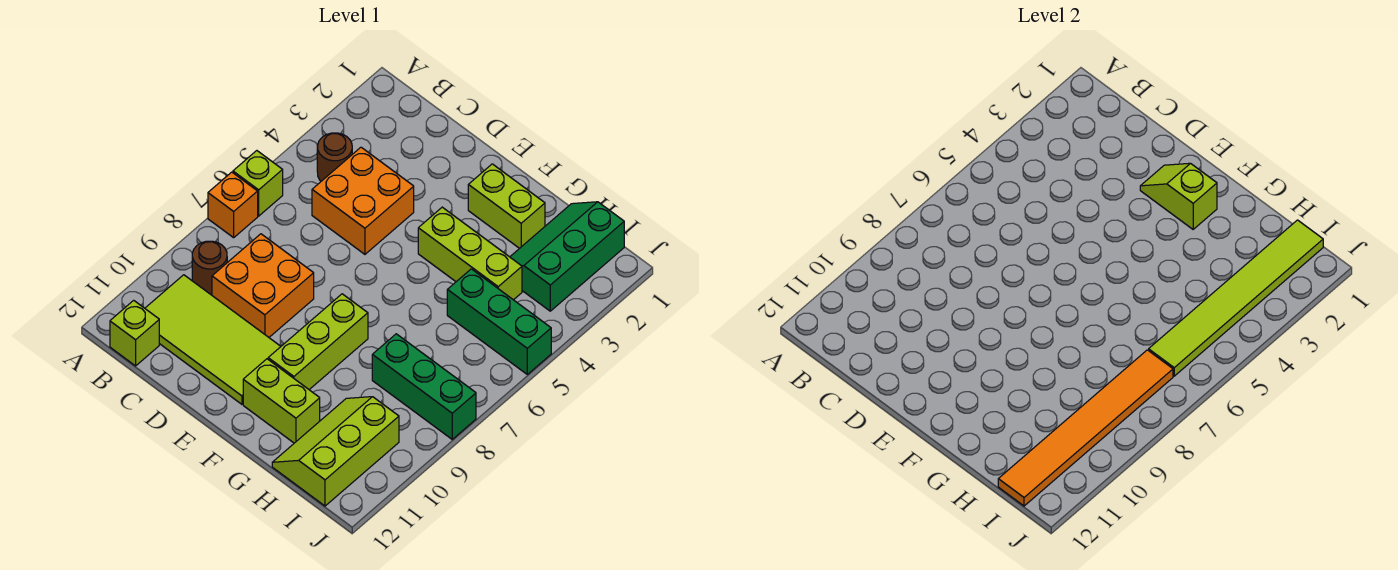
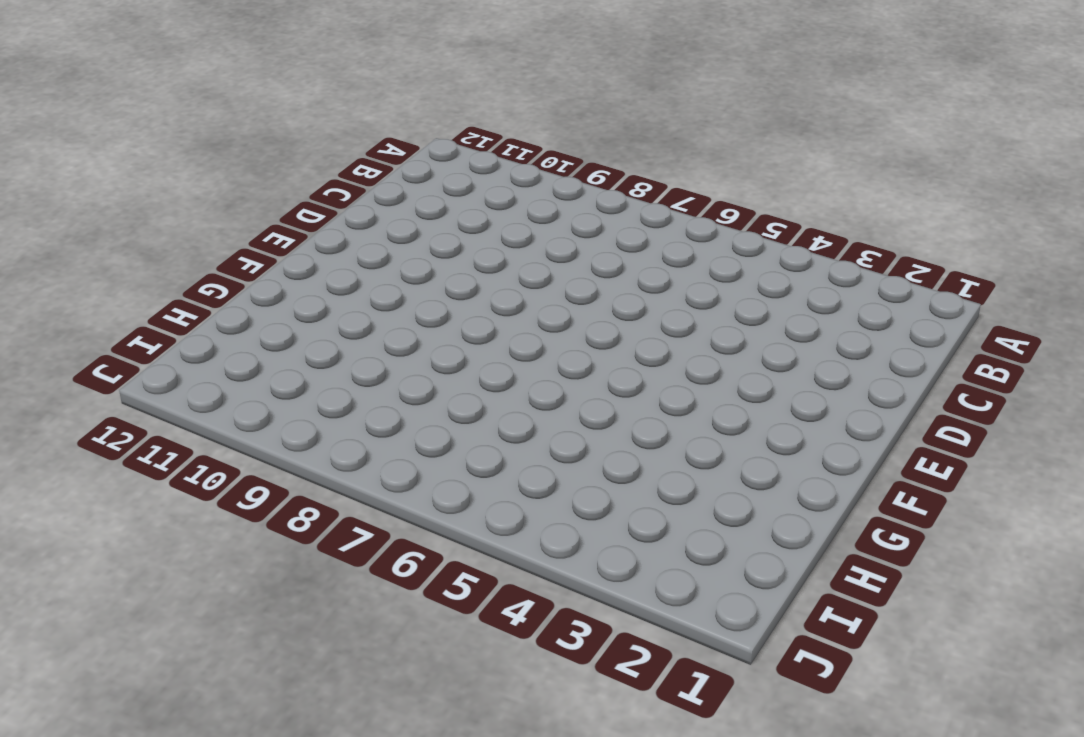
none -> lime 1x1 brick [233,151,283,216]
none -> orange 1x1 brick [208,172,258,238]
none -> brown 1x1 round brick [317,133,352,181]

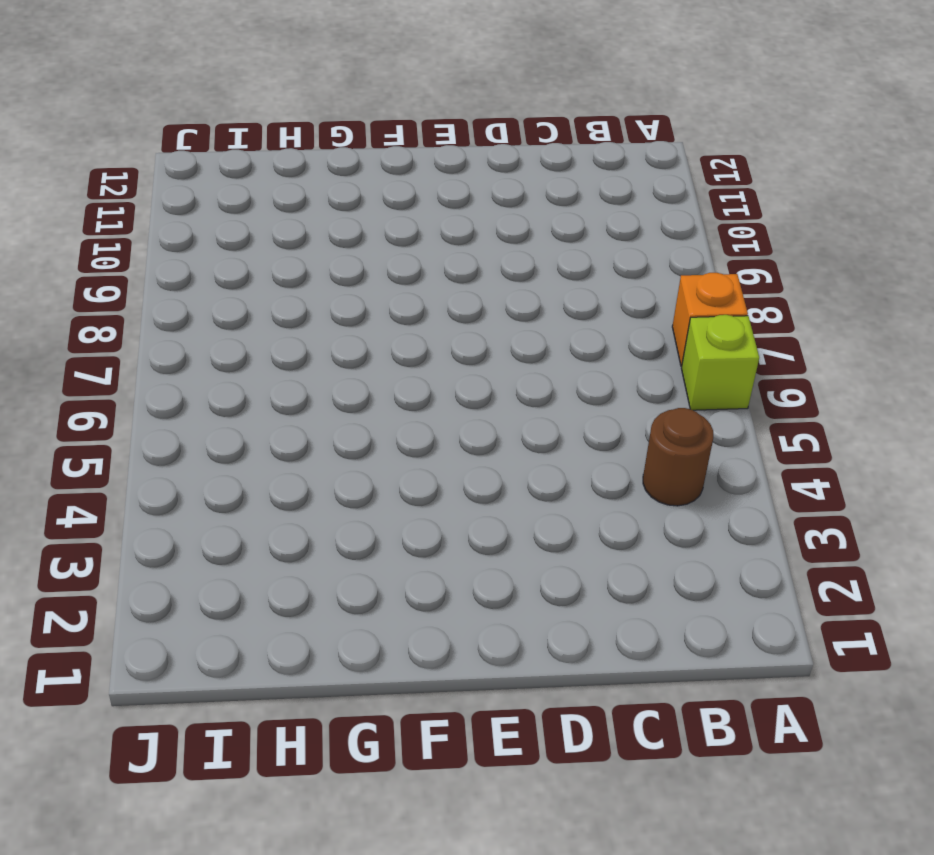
none -> brown 1x1 round brick [192,241,227,295]
none -> lime 2x4 tile [145,275,281,404]
none -> lime 1x1 brick [110,300,159,366]

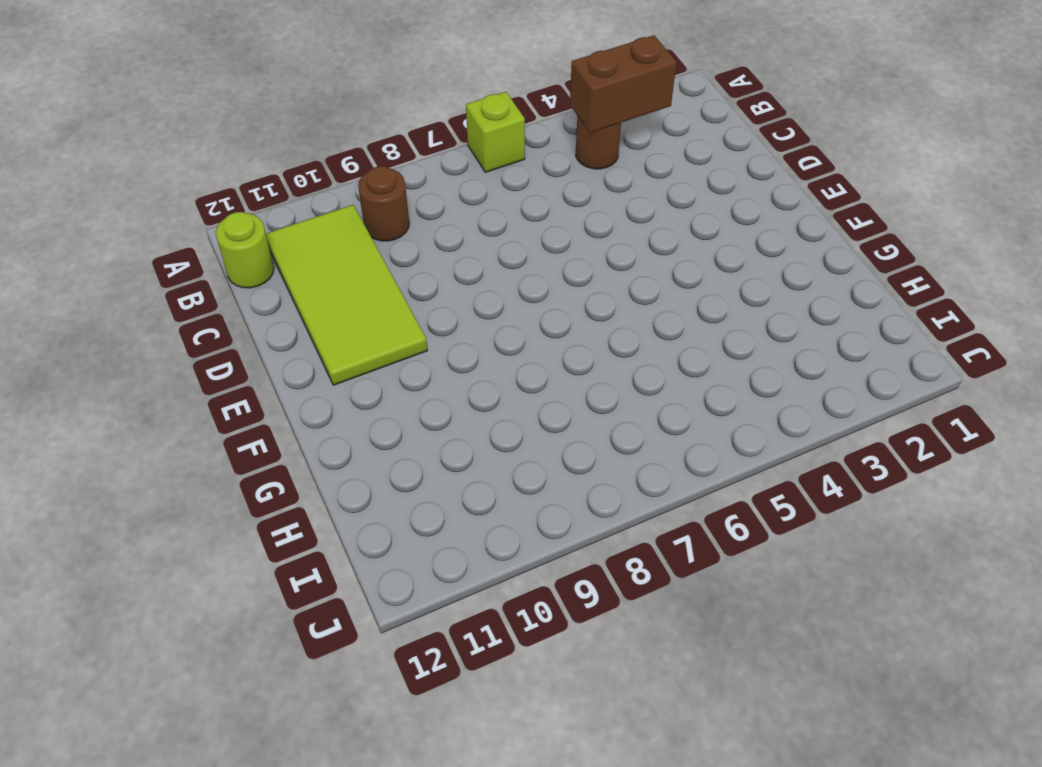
brown 1x2 brick [570,35,677,133] -> none
lime 1x1 round brick [216,212,274,288] -> lime 1x1 brick [110,300,159,366]
none -> orange 1x1 brick [208,172,258,238]
none -> orange 2x2 brick [312,147,414,254]
none -> orange 2x2 brick [212,234,314,337]

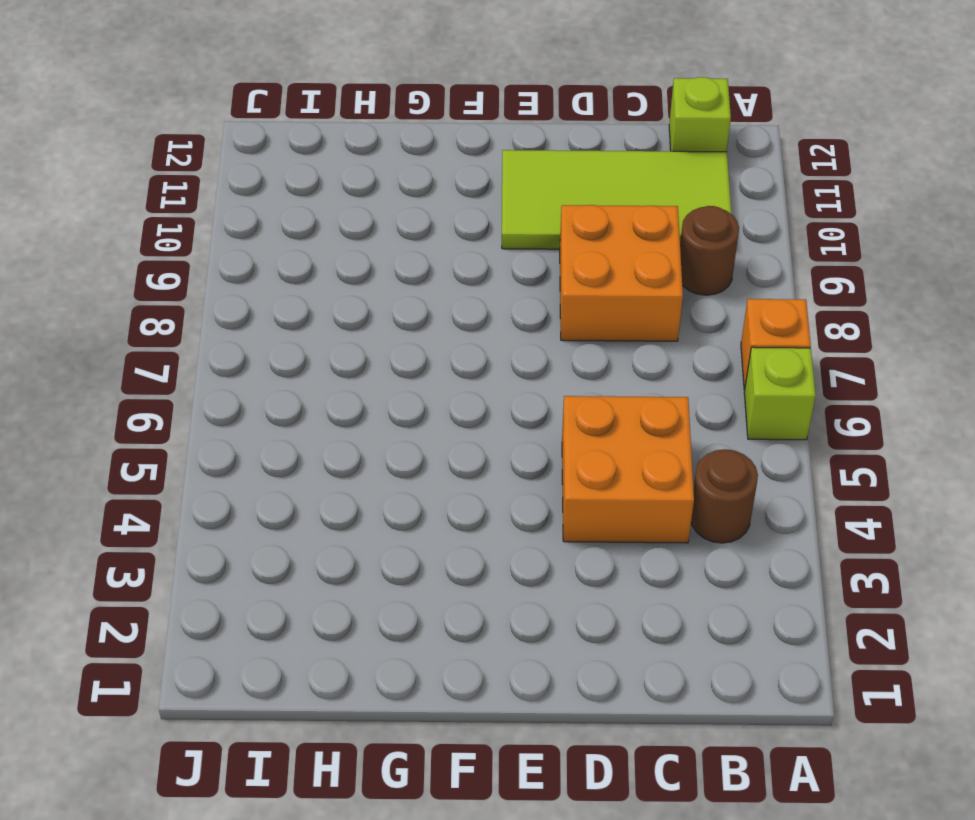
none -> lime 1x2 brick [468,164,545,248]
none -> lime 1x3 brick [418,207,522,300]
none -> lime 1x3 brick [268,294,368,390]

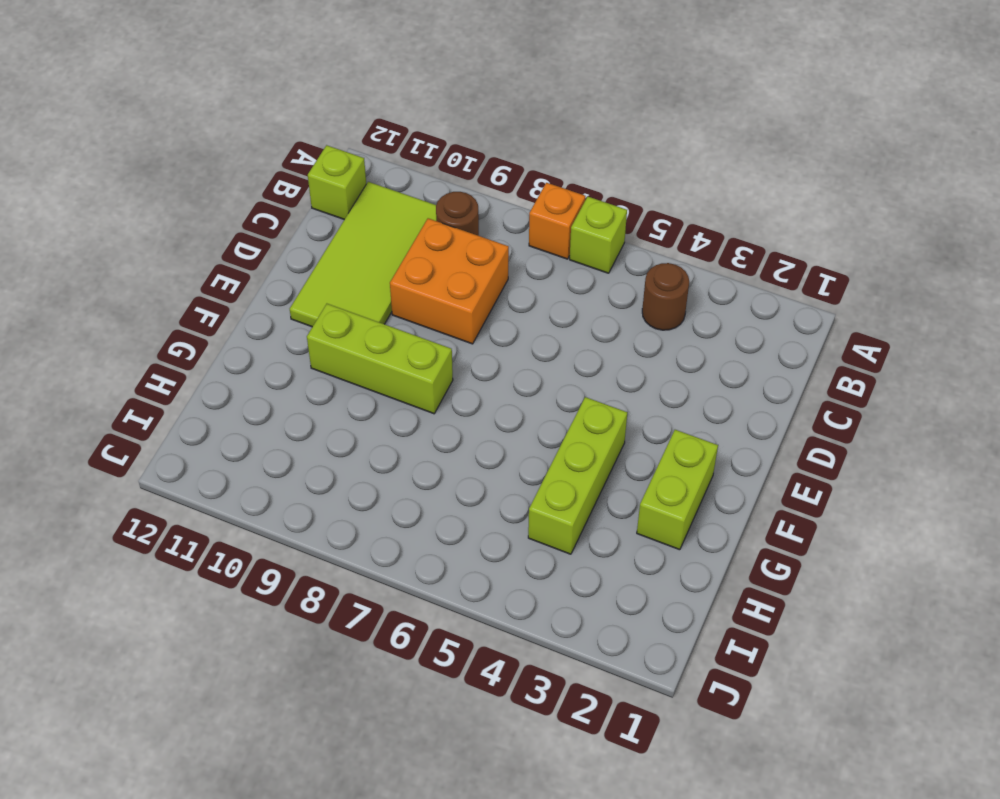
none -> orange 2x2 brick [312,147,414,254]
none -> lime 1x2 brick [243,359,320,443]
none -> green 2x3 slope [510,202,624,311]

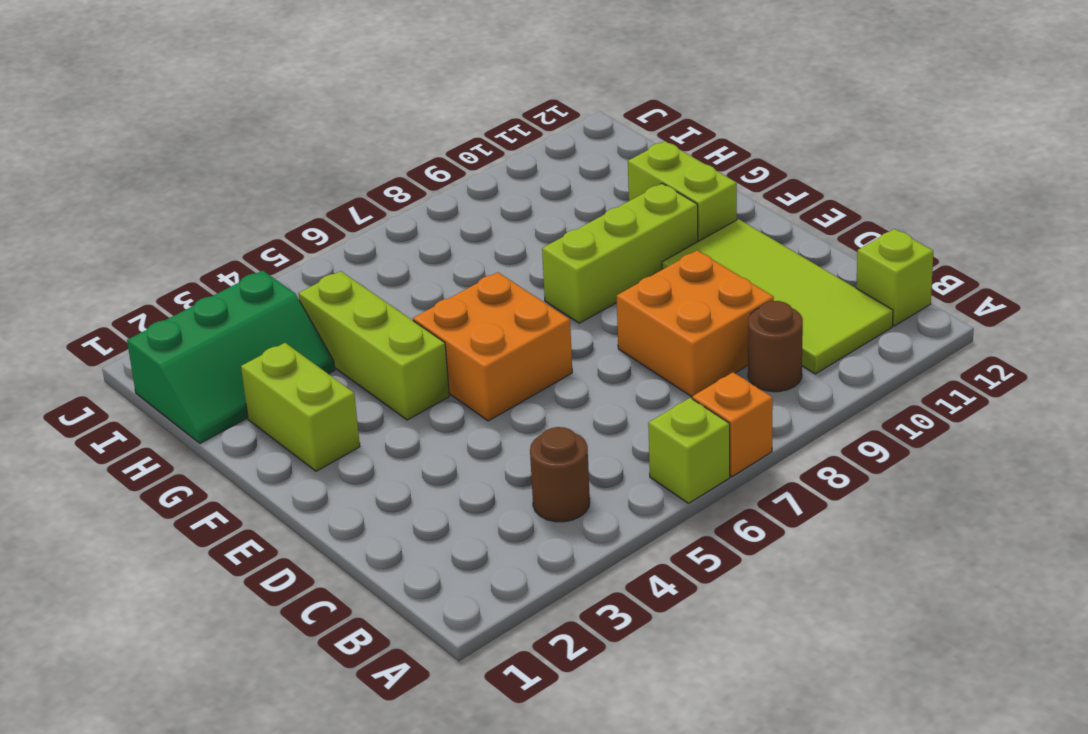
orange 2x2 brick [413,272,572,421] -> orange 2x2 brick moved to [312,147,414,254]
none -> green 1x3 brick [447,269,551,374]
none -> green 1x3 brick [372,334,476,439]
none -> lime 2x3 slope [272,397,399,506]

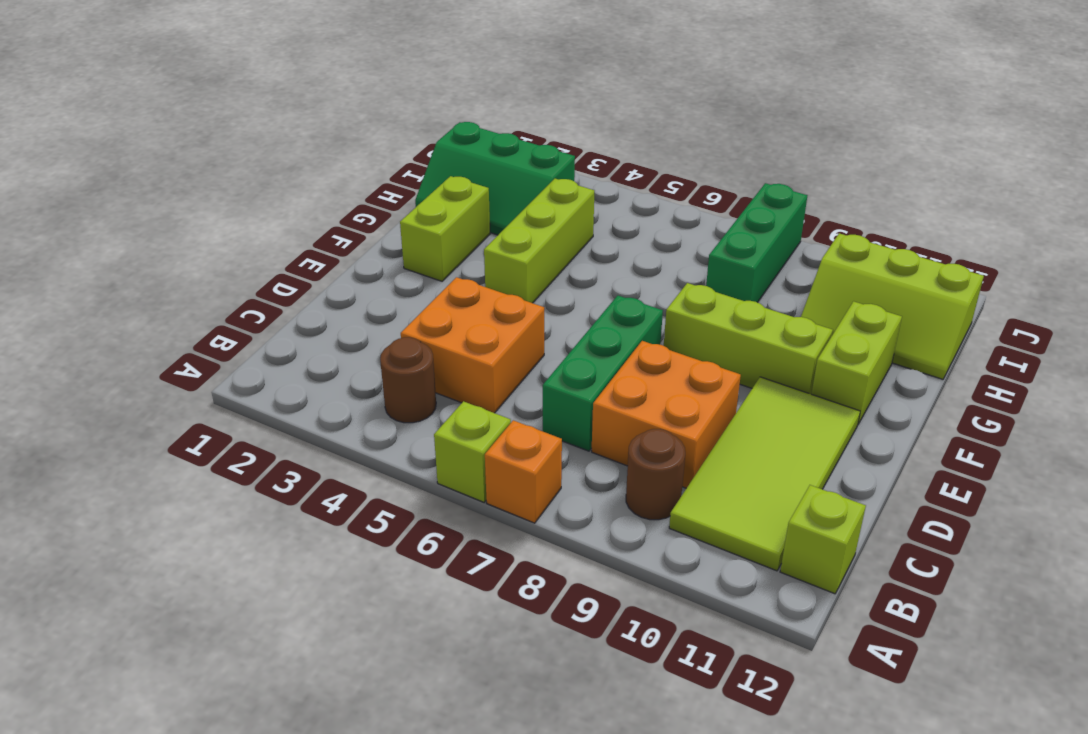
green 1x3 brick [543,296,663,451] -> green 1x3 brick moved to [447,269,551,374]
none -> lime 1x2 slope [1140,163,1217,229]
none -> lime 1x6 tile [1149,220,1323,376]
none -> orange 1x6 tile [998,350,1173,506]

